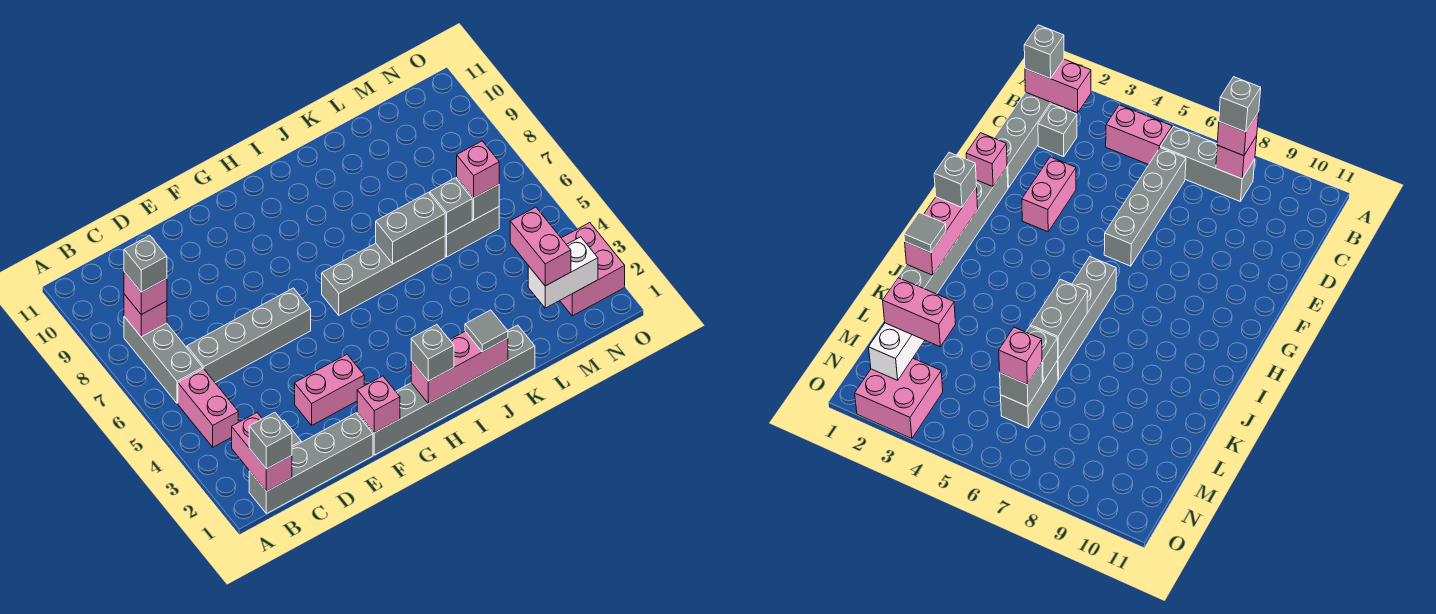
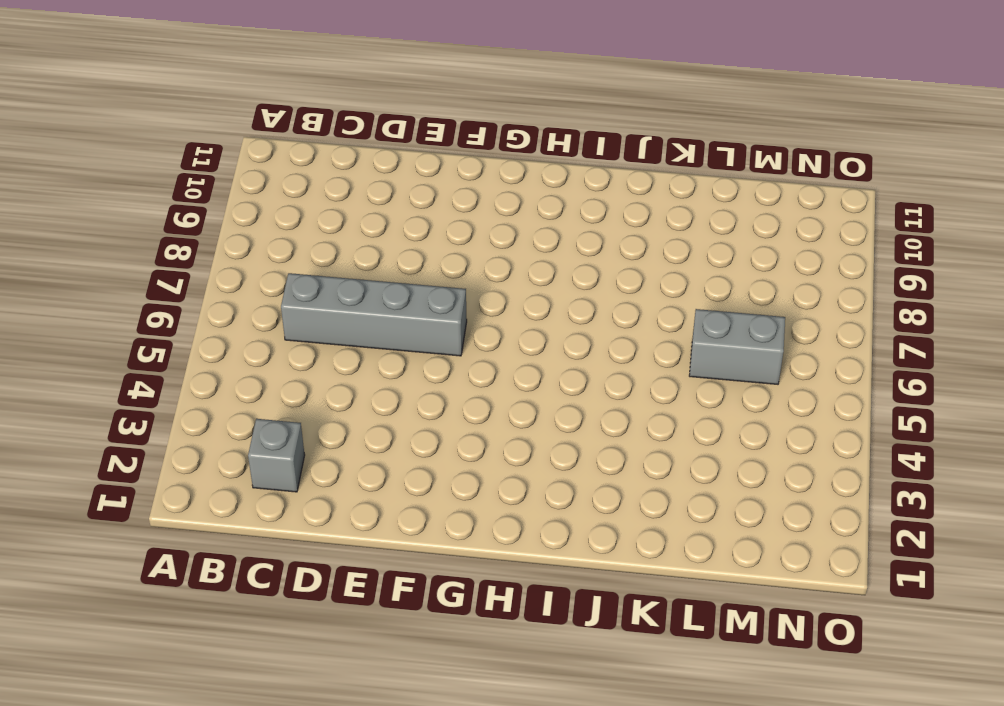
none -> grey 1x4 brick [249,413,373,514]
none -> pink 1x2 brick [178,369,238,447]
none -> grey 1x3 brick [124,317,203,403]

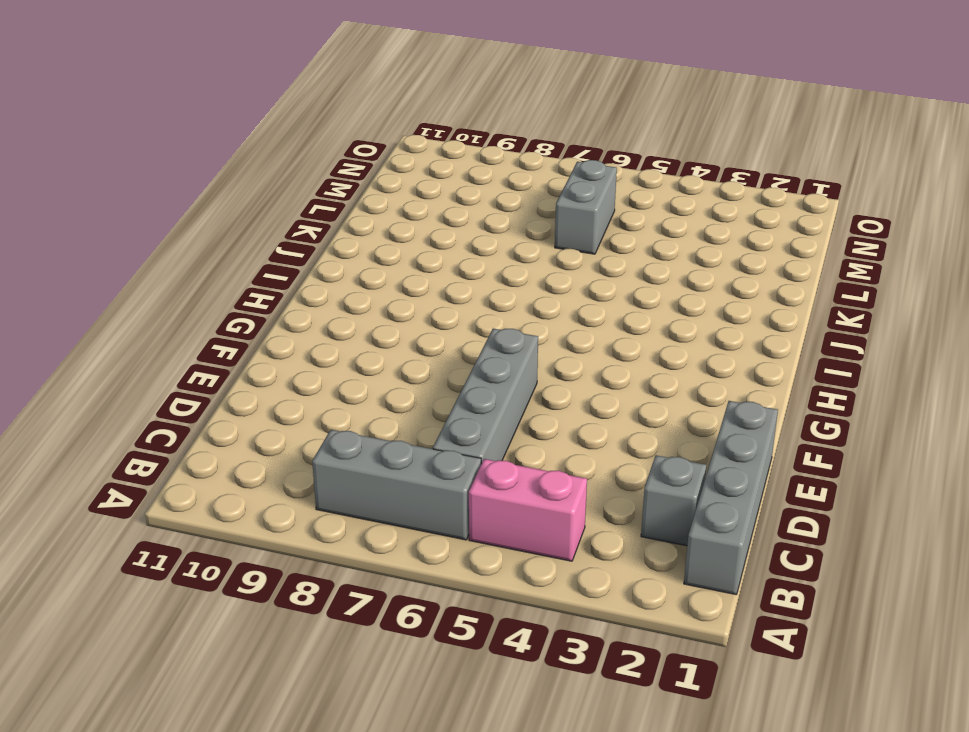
none -> pink 1x2 brick [295,354,364,425]
none -> grey 1x6 brick [357,325,535,455]
none -> grey 1x4 brick [322,236,445,315]

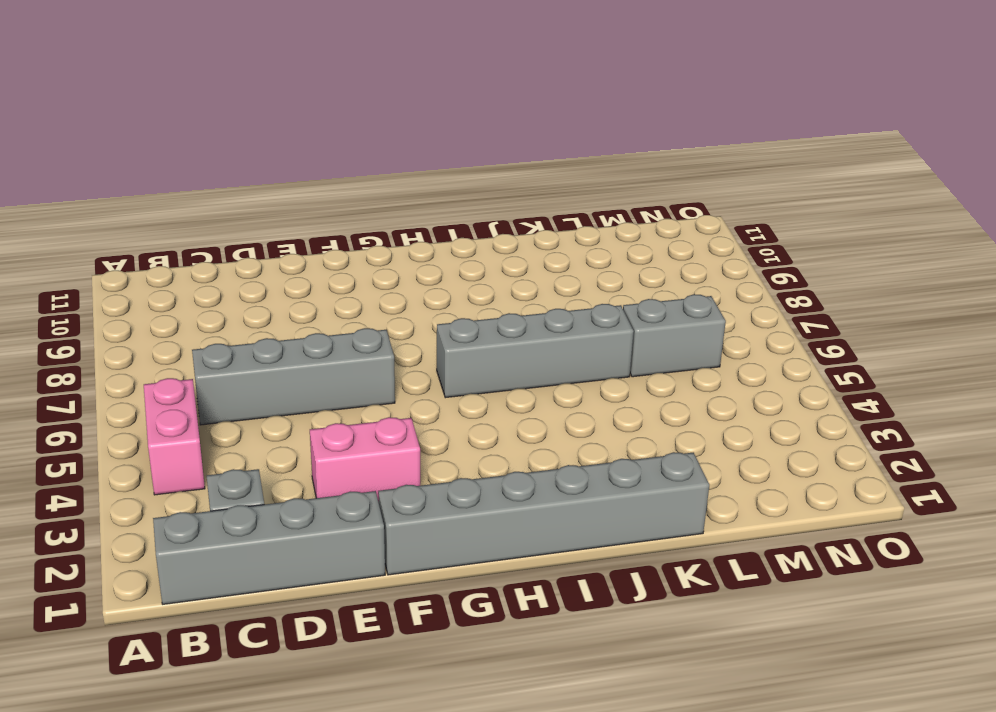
none -> grey 1x3 brick [124,317,203,403]
none -> pink 2x2 brick [560,223,625,316]
none -> pink 1x2 brick [232,413,292,491]

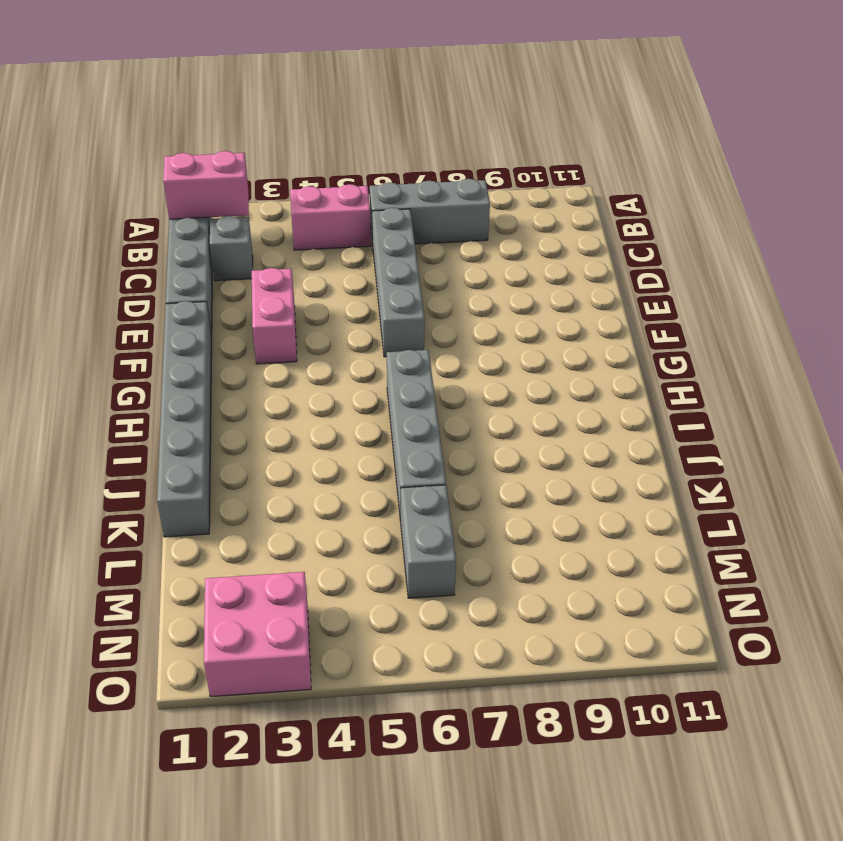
none -> pink 1x1 brick [124,294,167,337]
none -> pink 1x1 brick [357,376,400,433]
none -> pink 1x3 brick [411,331,508,404]

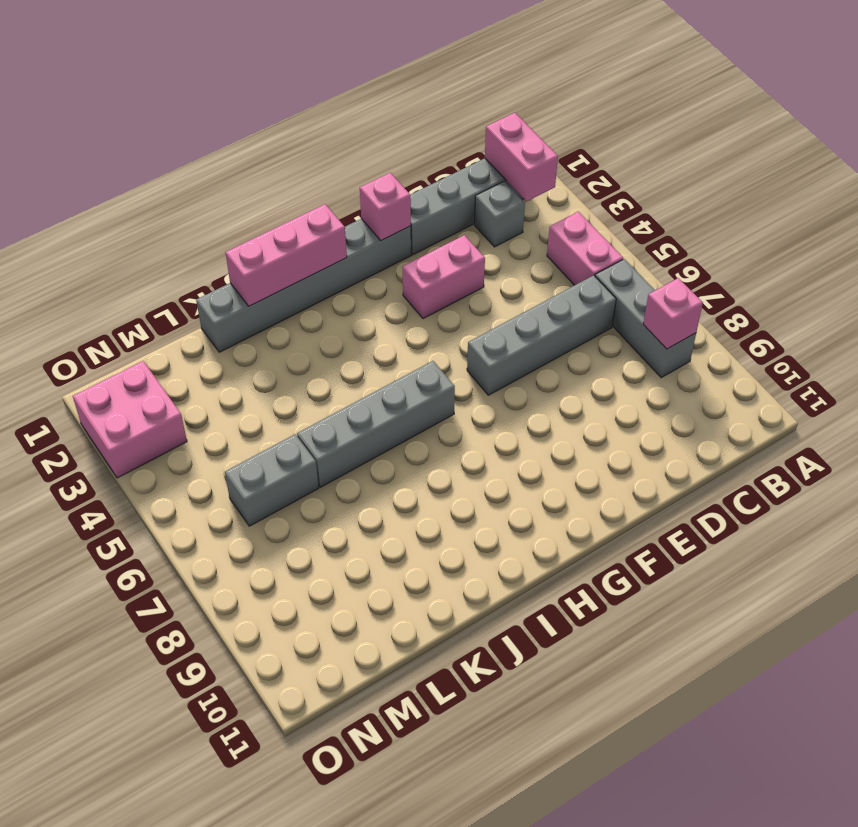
none -> grey 1x2 brick [376,193,445,264]
none -> grey 1x1 brick [430,178,472,235]
none -> white 1x2 brick [528,237,598,308]

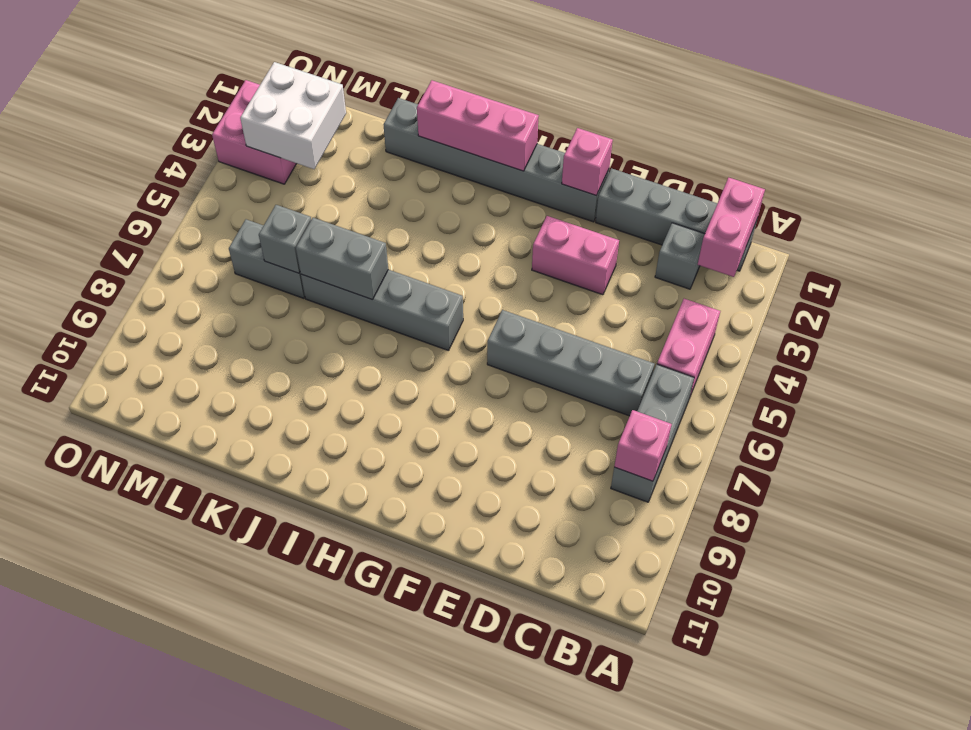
white 2x2 brick [240,62,346,169] -> white 1x2 brick [528,237,598,308]
none -> grey 1x1 brick [457,178,499,220]
none -> grey 1x1 brick [249,412,292,469]
none -> pink 1x1 brick [124,272,167,315]

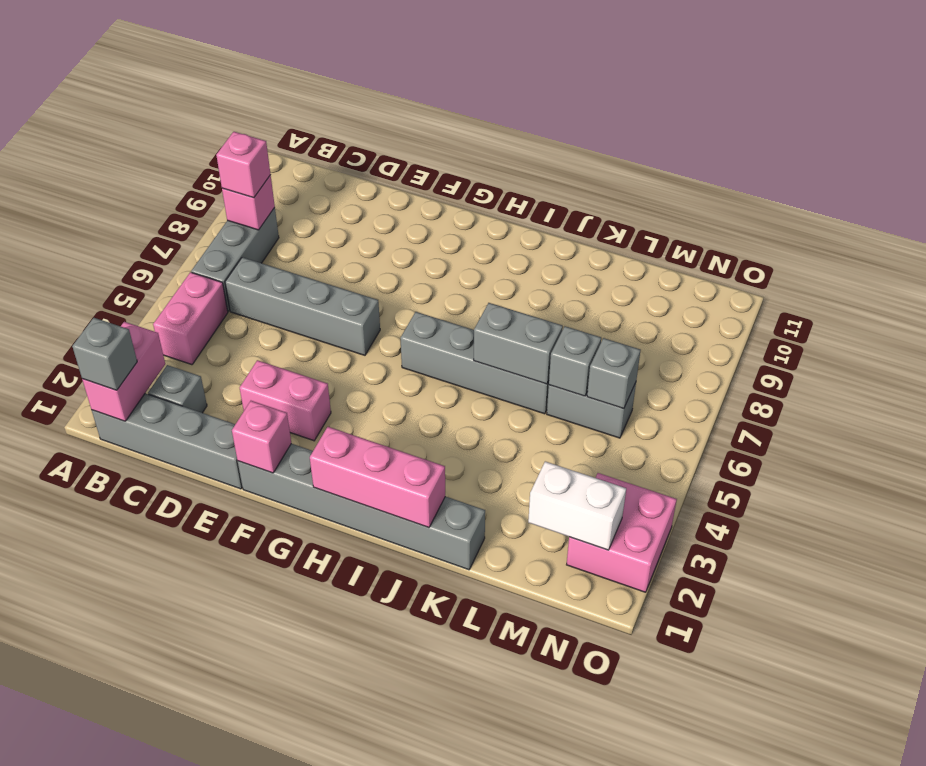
none -> grey 1x1 brick [411,324,454,381]
none -> grey 1x1 tile [465,310,508,352]
none -> pink 1x2 brick [510,207,571,286]

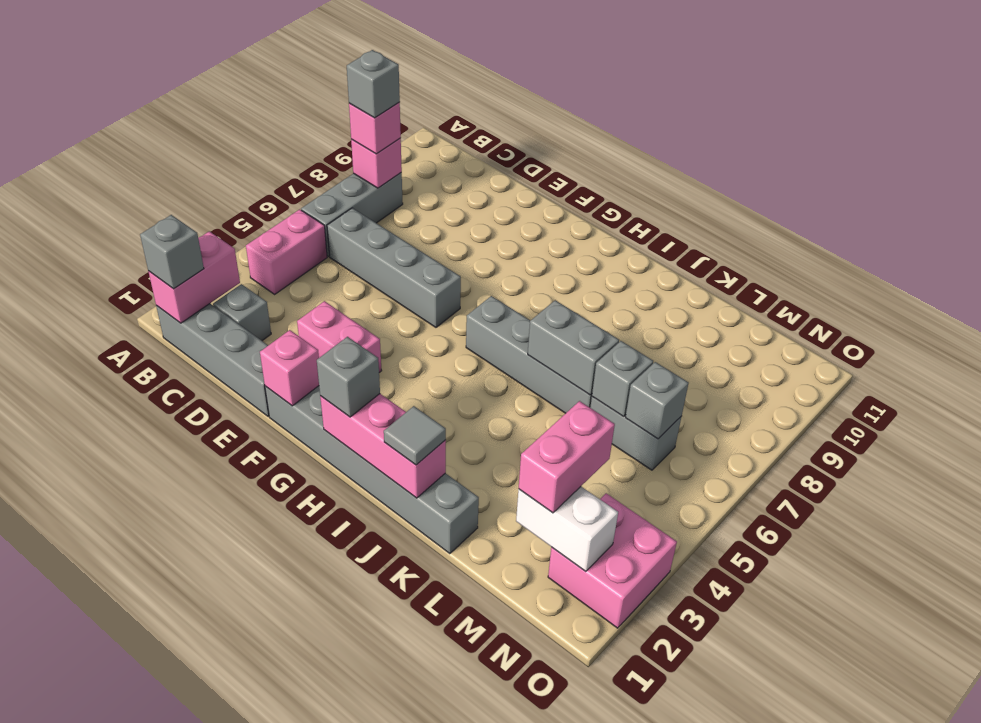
none -> pink 1x1 brick [457,141,499,198]

